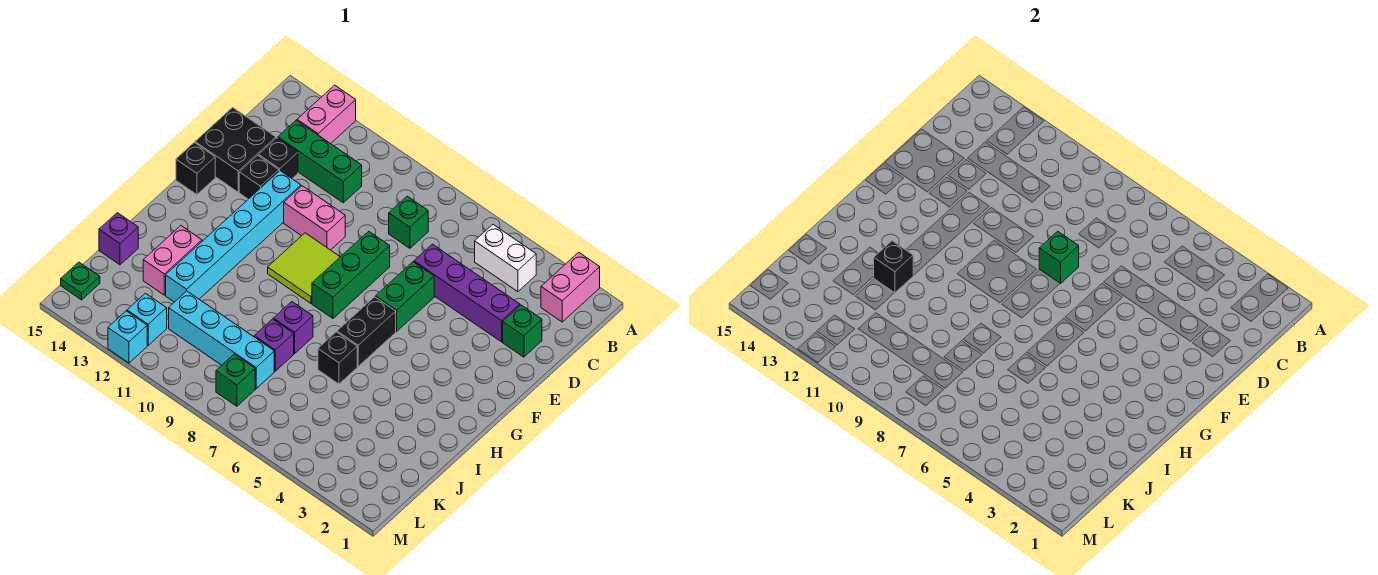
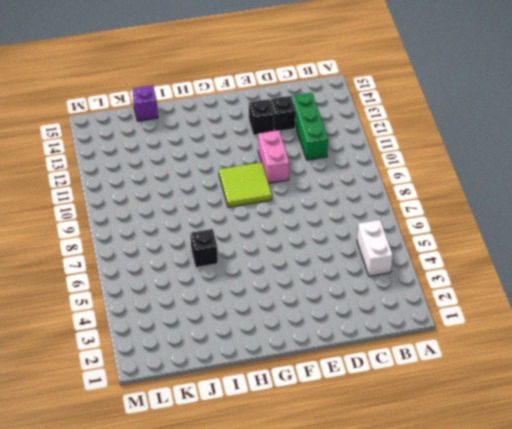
none -> pink 1x2 brick [541,252,600,322]
none -> pink 1x2 brick [297,85,356,144]
none -> green 1x1 brick [389,196,428,248]

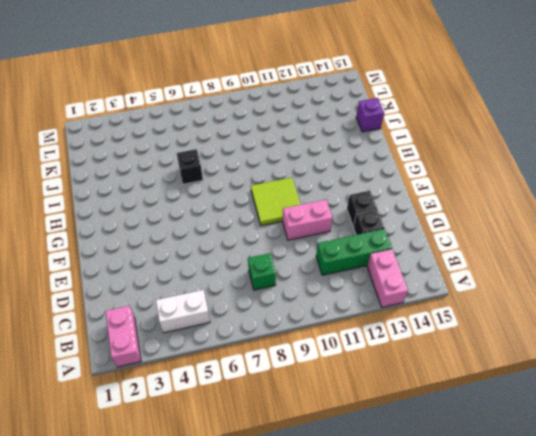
none -> green 1x1 brick [503,305,542,357]
none -> purple 1x4 brick [414,244,520,342]
none -> black 2x2 brick [195,107,276,192]

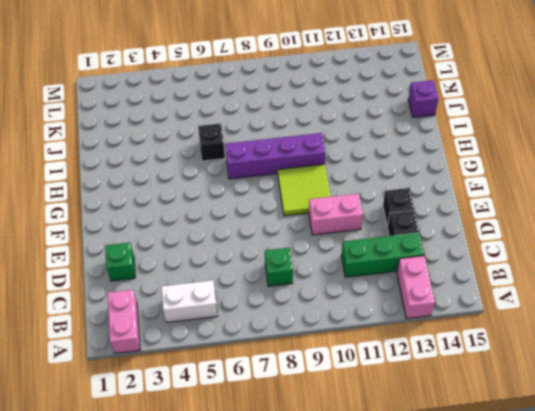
purple 1x4 brick [225,133,326,179] -> purple 1x4 brick moved to [414,244,520,342]
none -> black 2x2 brick [195,107,276,192]
none -> green 1x2 brick [376,262,434,331]
none -> green 1x3 brick [312,231,390,318]

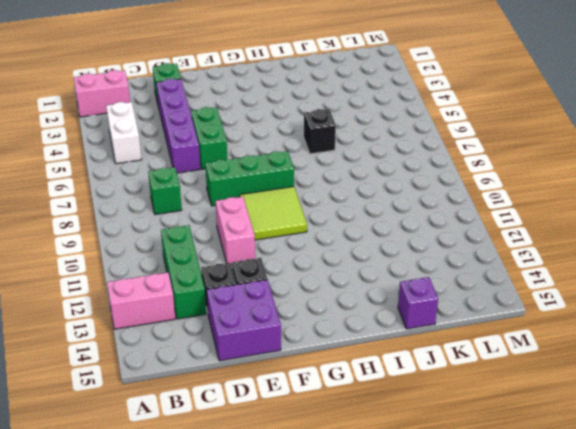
purple 2x2 brick [207,280,281,361] -> black 2x2 brick [195,107,276,192]
green 1x2 brick [191,107,227,169] -> green 1x2 brick turned to [376,262,434,331]
none -> cyan 1x6 brick [166,171,301,302]
none -> black 1x1 brick [176,143,215,195]
none -> black 1x2 brick [337,297,396,366]

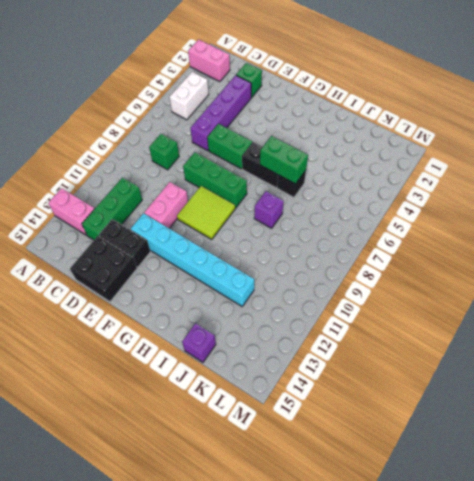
green 1x2 brick [260,136,308,184] -> none
none -> black 1x1 brick [176,143,215,195]
none -> pink 1x2 brick [143,226,202,295]
none -> purple 1x1 brick [254,319,294,371]

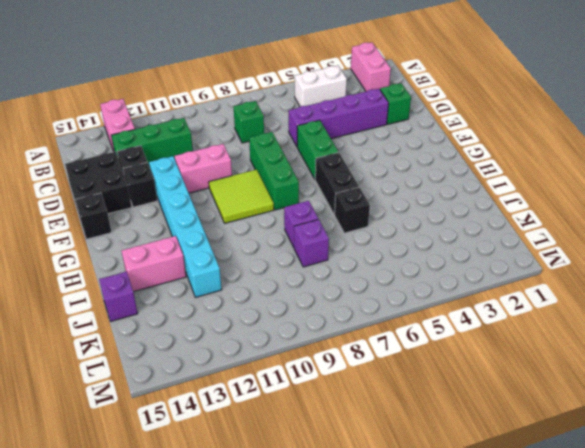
pink 1x2 brick [122,236,186,292] -> pink 1x2 brick turned to [143,226,202,295]
none -> cyan 1x4 brick [169,291,274,389]
none -> green 1x1 brick [216,354,255,406]
none -> cyan 1x1 brick [127,293,167,345]

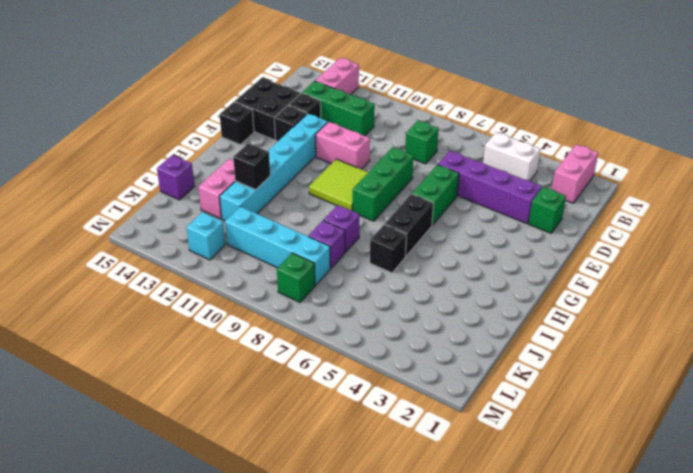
none -> green 1x1 plate [61,262,100,300]
none -> cyan 1x1 brick [108,311,147,363]
none -> green 1x1 brick [1039,231,1079,283]

